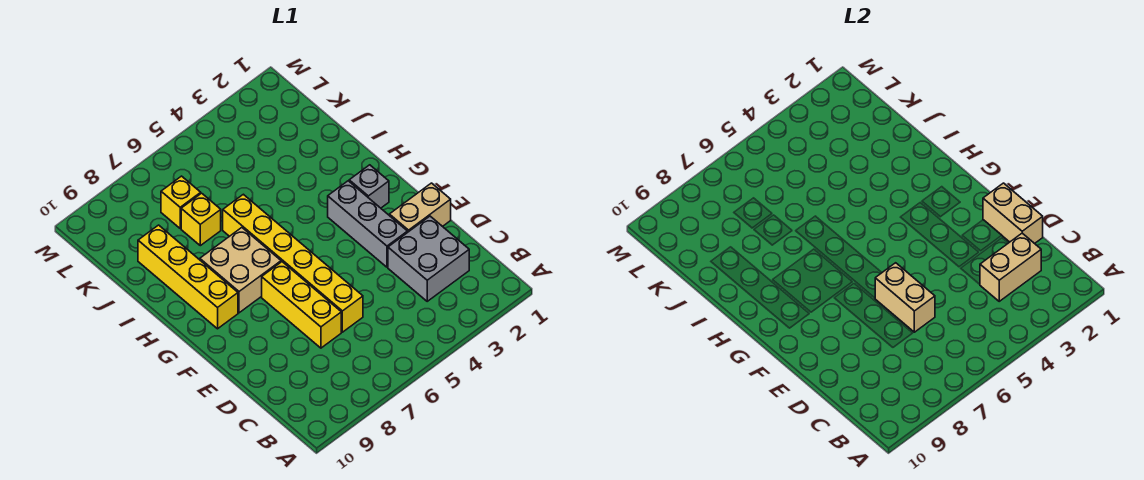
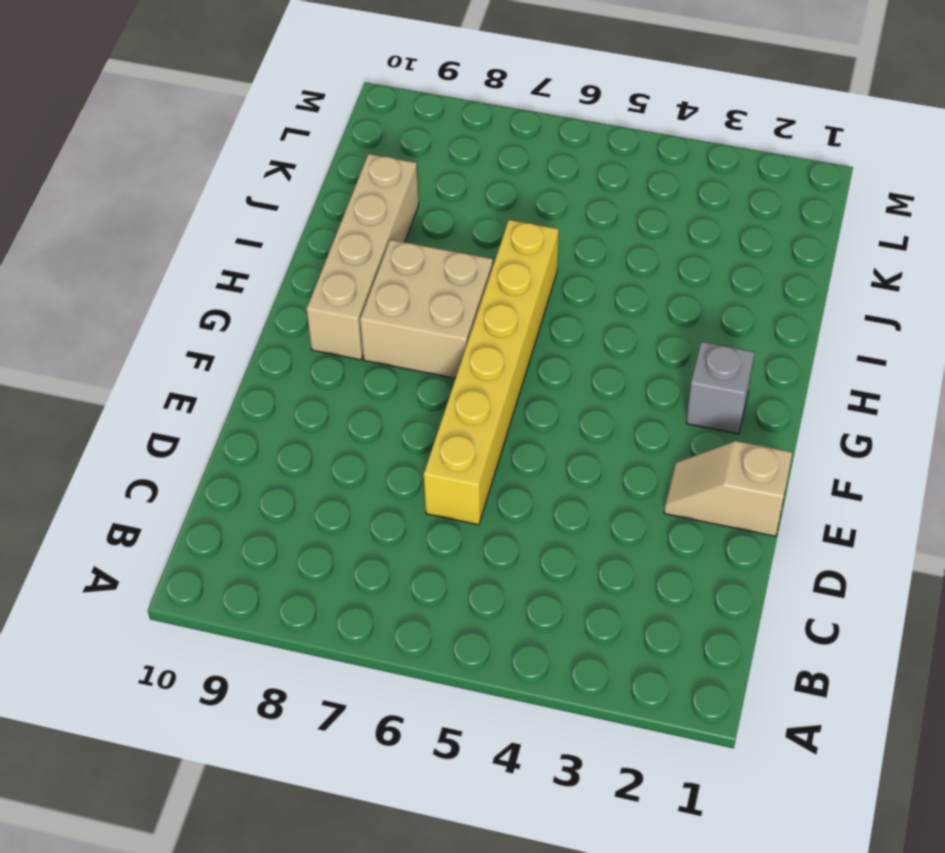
tan 1x2 slope [664,441,793,536] -> tan 1x2 brick [389,183,451,232]
tan 1x4 brick [307,154,419,360] -> yellow 1x4 brick [138,225,238,329]
none -> grey 2x2 brick [388,216,469,301]
none -> yellow 1x3 brick [262,262,341,348]
none -> grey 1x3 brick [328,181,408,267]

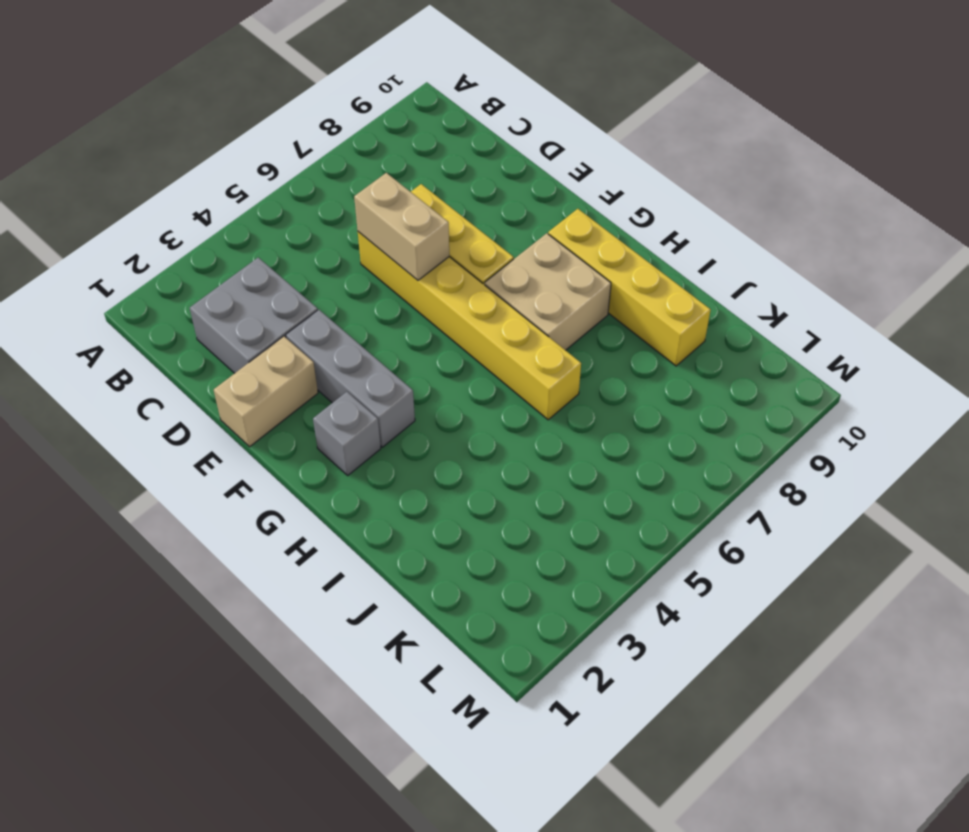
none -> yellow 1x1 brick [181,193,221,246]
none -> yellow 1x1 brick [161,176,201,228]
none -> tan 1x2 brick [980,233,1041,301]

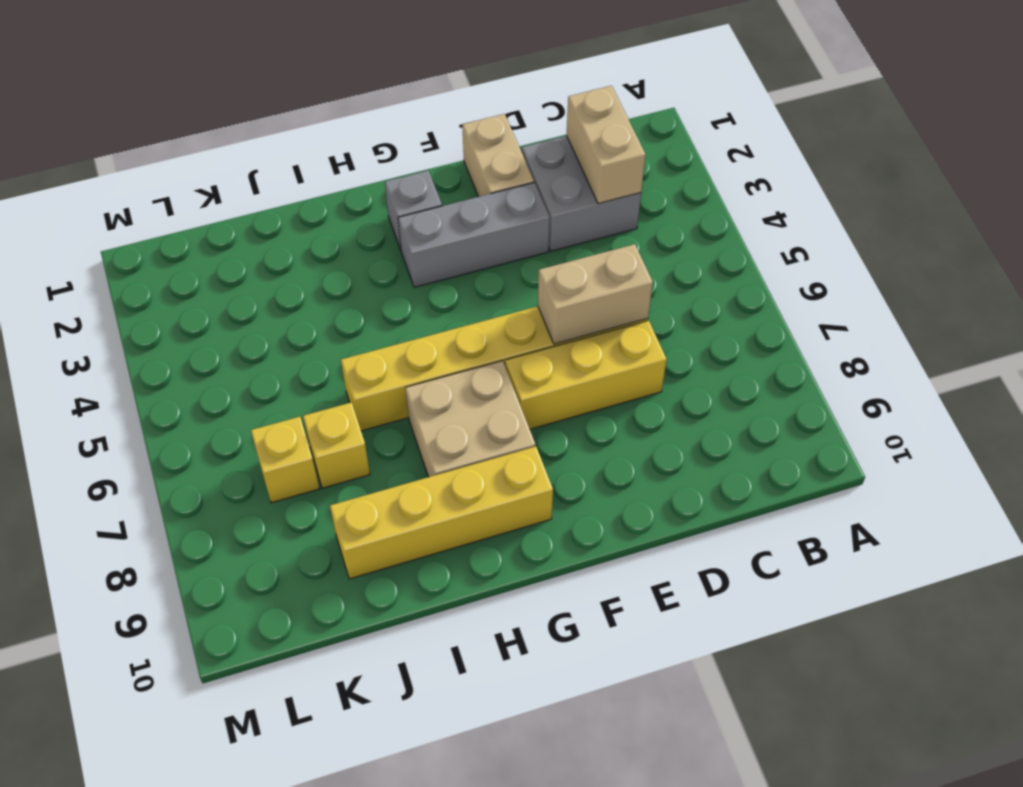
none -> tan 1x2 brick [983,183,1043,244]

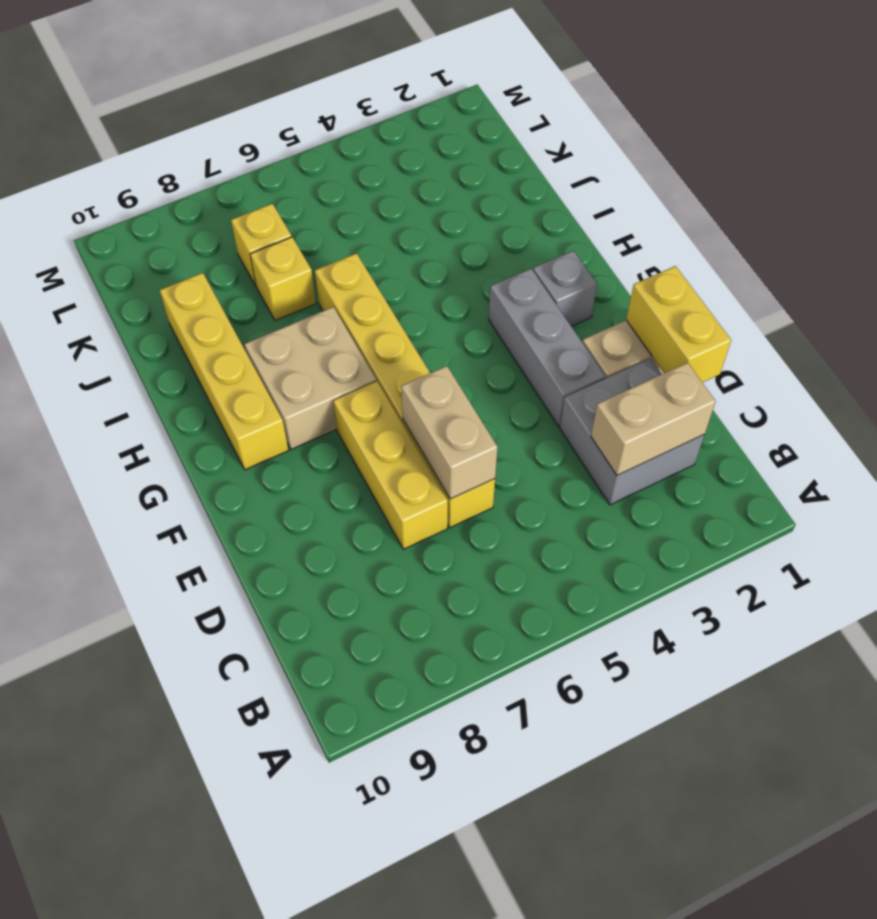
yellow 1x2 brick [626,266,731,383] -> tan 1x2 brick [983,183,1043,244]

